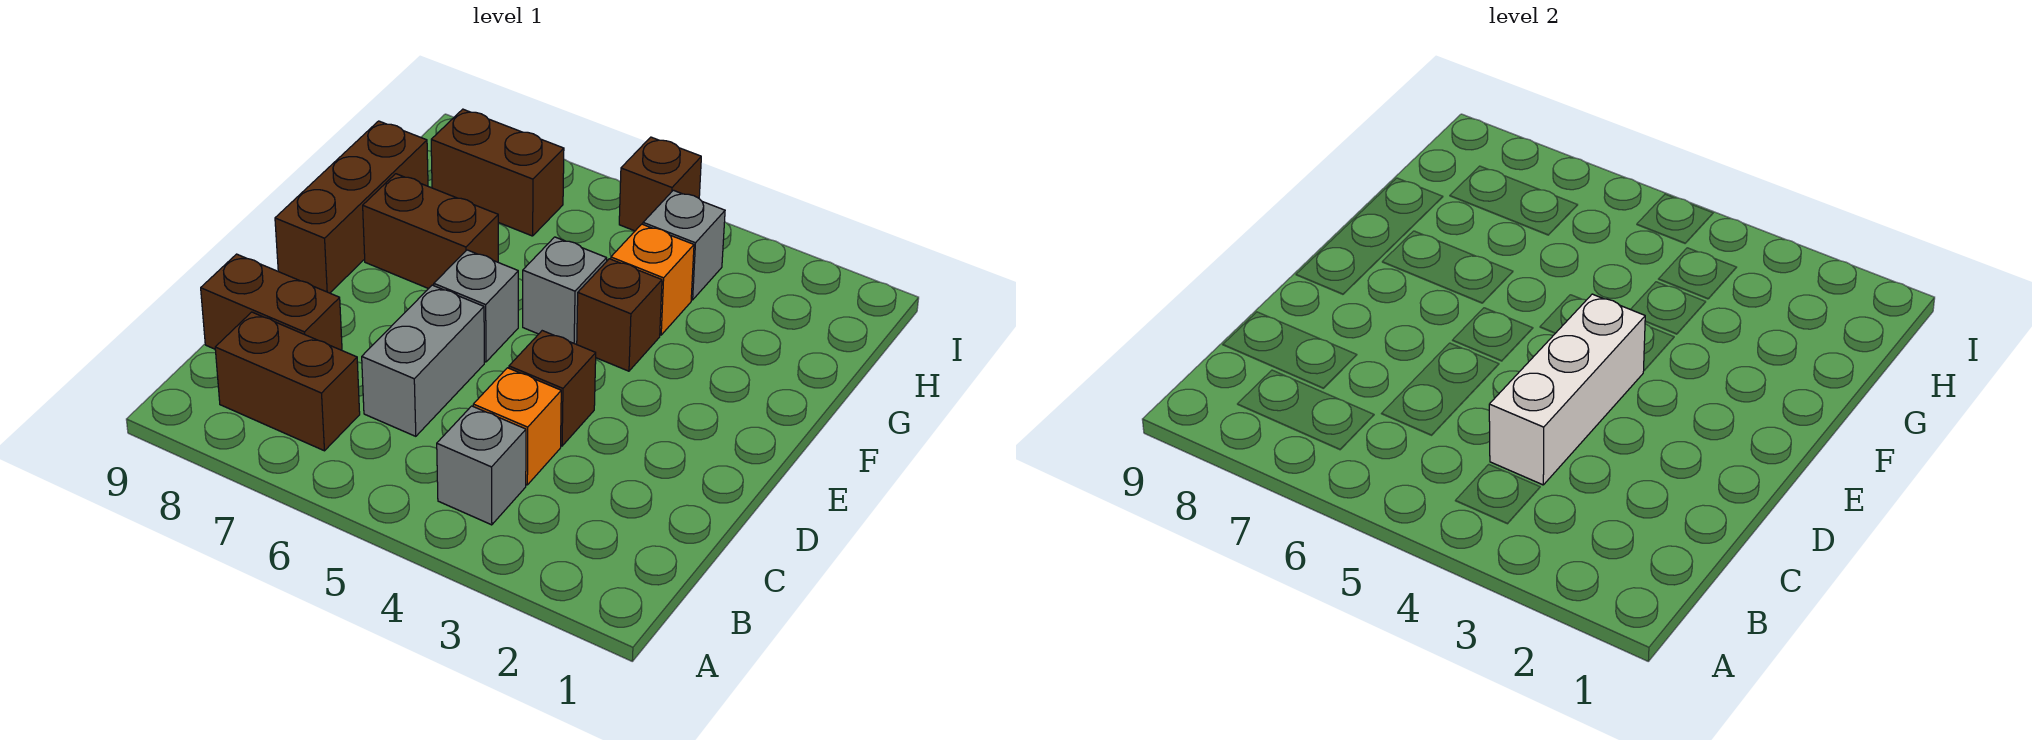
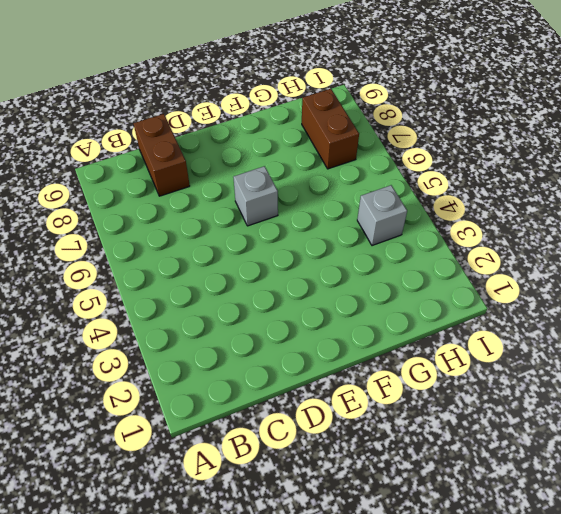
none -> grey 1x1 brick [437,406,526,525]
none -> brown 1x2 brick [215,312,360,451]
none -> orange 1x1 brick [473,368,561,485]

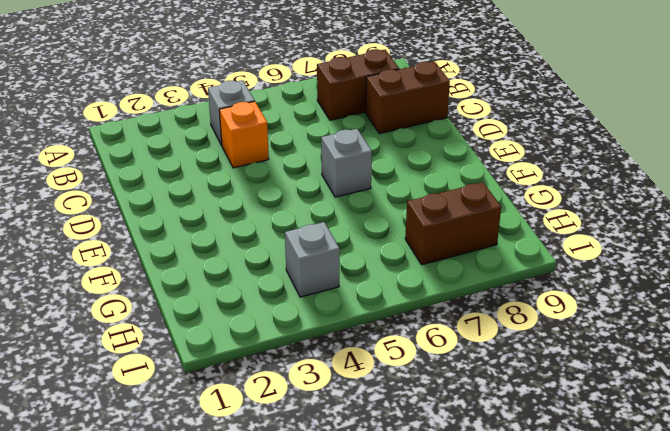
none -> grey 1x2 brick [362,285,484,436]
none -> brown 1x1 brick [509,331,596,446]
none -> brown 1x3 brick [275,121,428,293]

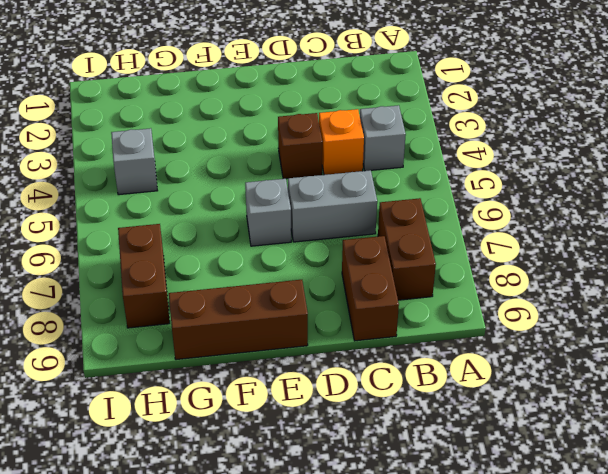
none -> brown 1x1 brick [577,259,662,371]
none -> grey 1x1 brick [523,237,607,344]
none -> brown 1x2 brick [363,174,498,289]

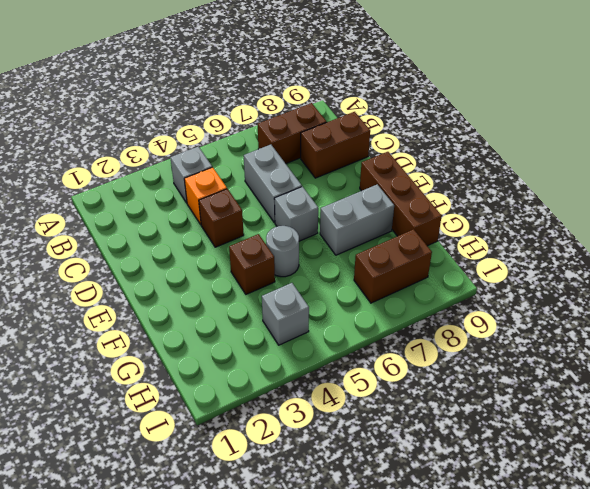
grey 1x1 round brick [266,226,299,277] -> grey 1x1 brick [523,237,607,344]
grey 1x2 brick [320,184,394,255] -> brown 1x2 brick [363,174,498,289]
none -> orange 1x1 brick [611,224,694,335]
none -> brown 1x1 brick [619,137,701,231]
none -> white 1x3 brick [1489,294,1645,485]

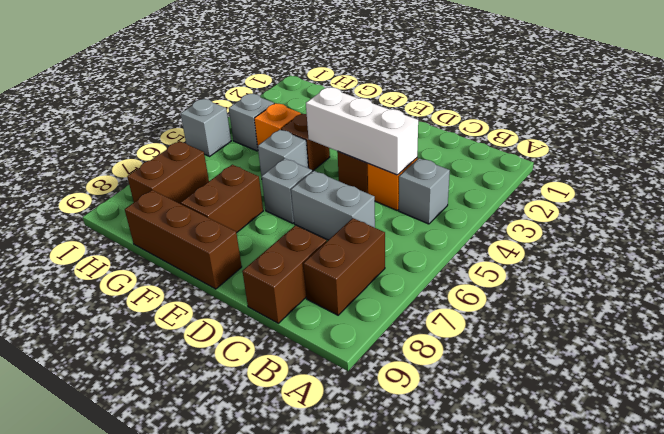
grey 1x1 brick [181,99,231,156] -> brown 1x1 brick [619,137,701,231]

